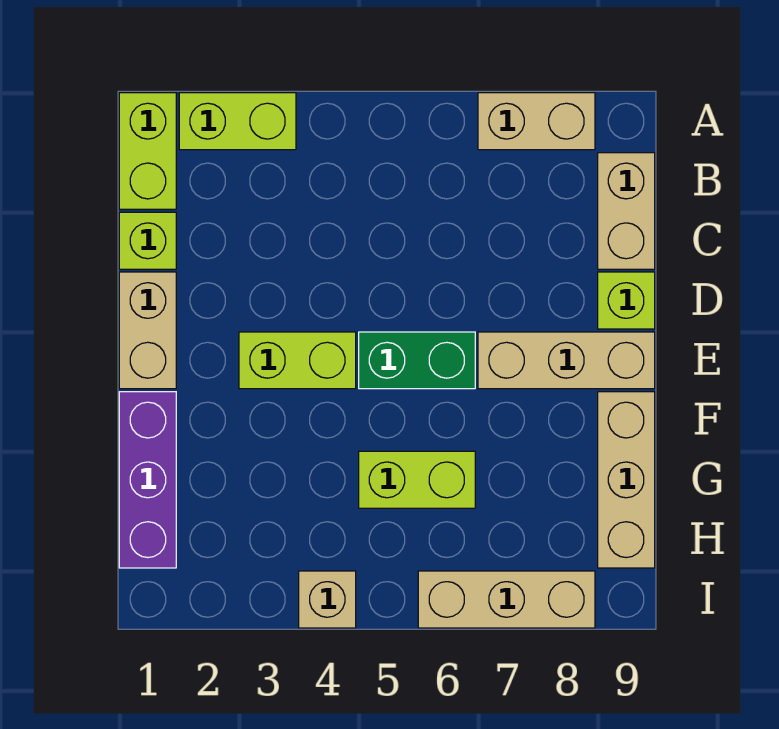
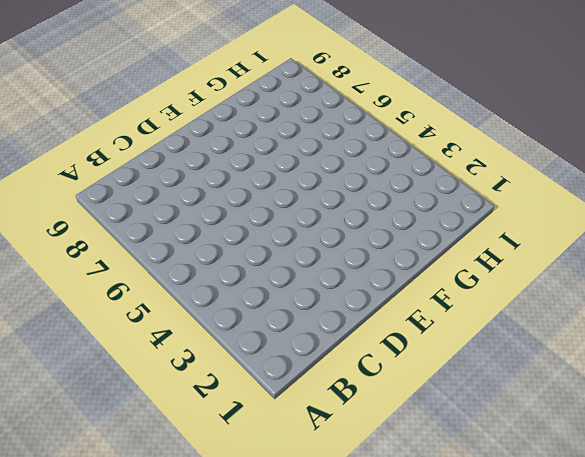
none -> lime 1x2 brick [119,93,176,209]
none -> lime 1x2 brick [179,93,296,150]
none -> tan 1x2 brick [478,93,595,150]

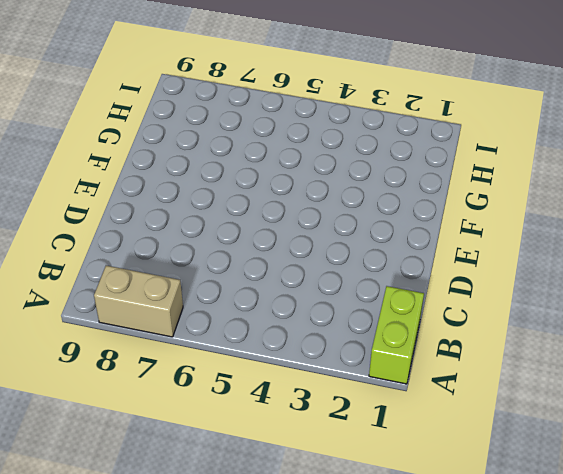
none -> lime 1x2 brick [179,93,296,150]
none -> tan 1x2 brick [598,153,655,269]
none -> lime 1x1 brick [119,212,176,269]

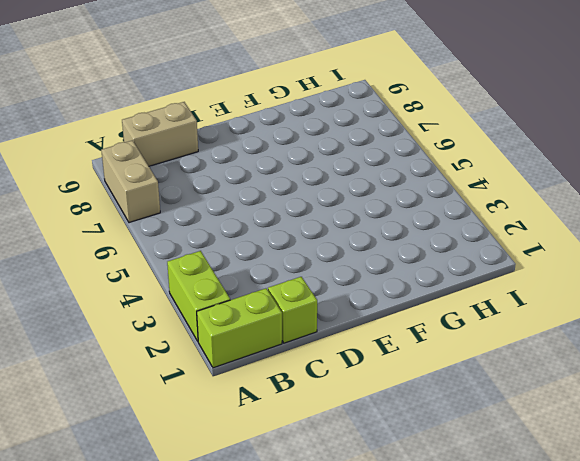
none -> tan 1x2 brick [119,272,176,389]
none -> lime 1x1 brick [598,272,655,329]
none -> lime 1x2 brick [239,332,356,389]

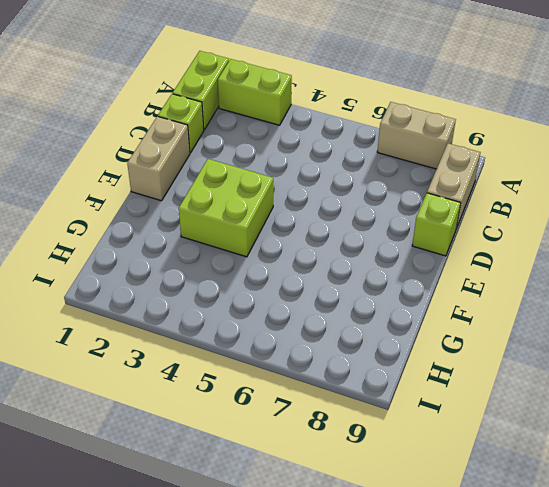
lime 2x2 brick [179,159,273,257] -> lime 1x2 brick [239,332,356,389]
none -> green 1x2 brick [359,332,475,389]
none -> tan 1x3 brick [478,332,655,389]
none -> purple 1x3 brick [119,392,176,568]

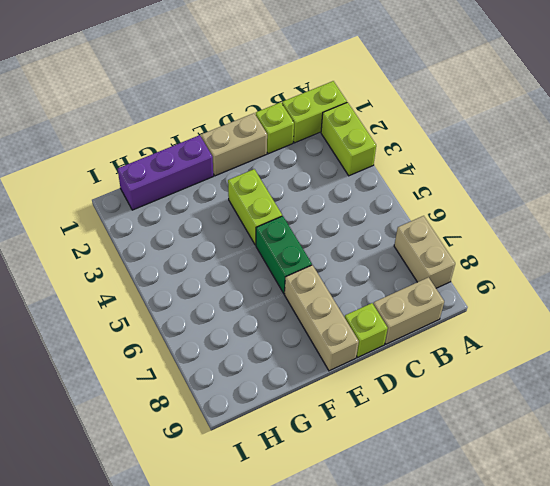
none -> tan 1x3 brick [598,392,655,568]
none -> lime 1x2 brick [359,451,475,508]
none -> tan 1x1 brick [299,571,356,628]

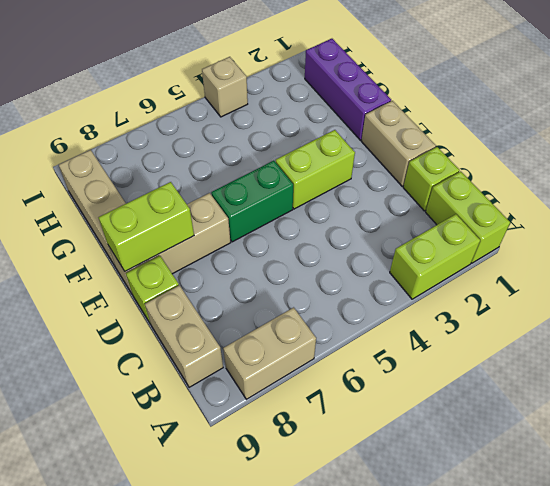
lime 1x2 brick [98,182,194,271] -> lime 1x2 brick moved to [359,451,475,508]
none -> tan 1x3 brick [418,571,595,628]

